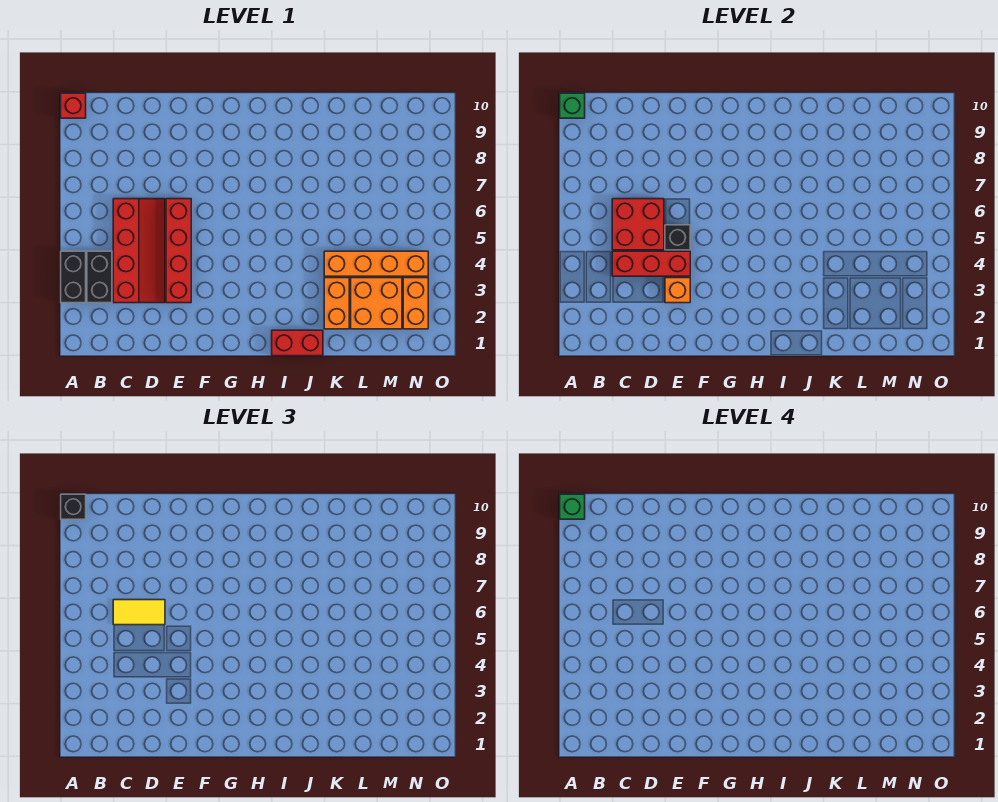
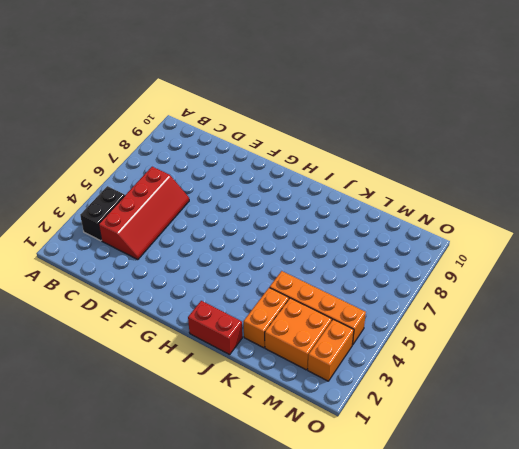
none -> black 1x2 brick [61,251,86,303]
none -> red 1x1 brick [61,93,86,118]
none -> red 1x4 brick [166,199,191,303]

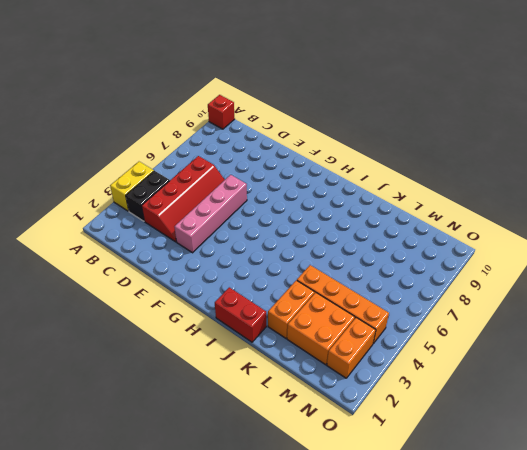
yellow 1x2 brick [110,162,154,211] -> black 1x2 brick [61,251,86,303]
pink 1x4 brick [175,175,247,253] -> red 1x4 brick [166,199,191,303]
none -> green 1x1 brick [560,93,585,118]
none -> red 1x3 brick [612,251,690,276]
none -> red 2x2 brick [612,199,664,250]

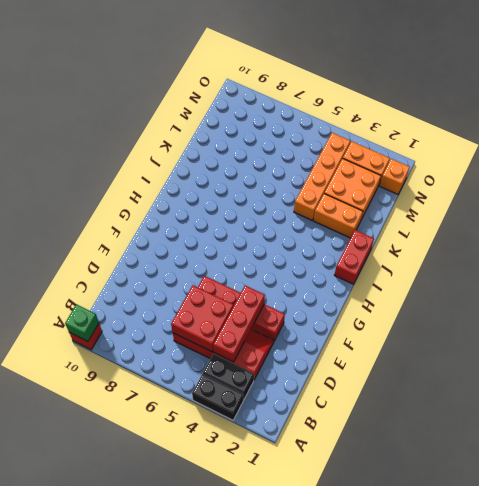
orange 1x1 brick [380,159,410,194] -> orange 1x1 brick moved to [665,278,690,303]
none -> black 1x1 brick [665,225,690,250]
none -> black 1x1 brick [61,494,86,519]
none -> yellow 1x2 tile [113,600,165,625]

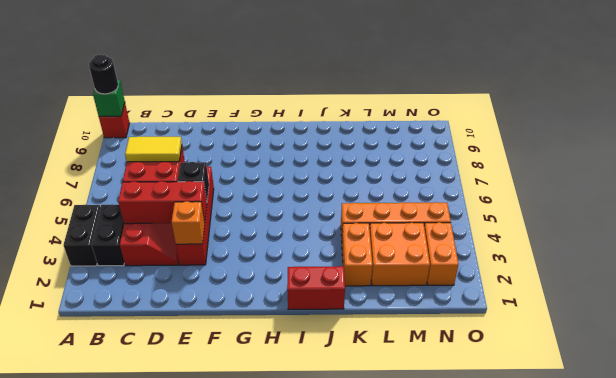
black 1x1 round brick [89,54,118,94] -> black 1x1 brick [61,494,86,519]
none -> green 1x1 brick [560,494,585,519]

